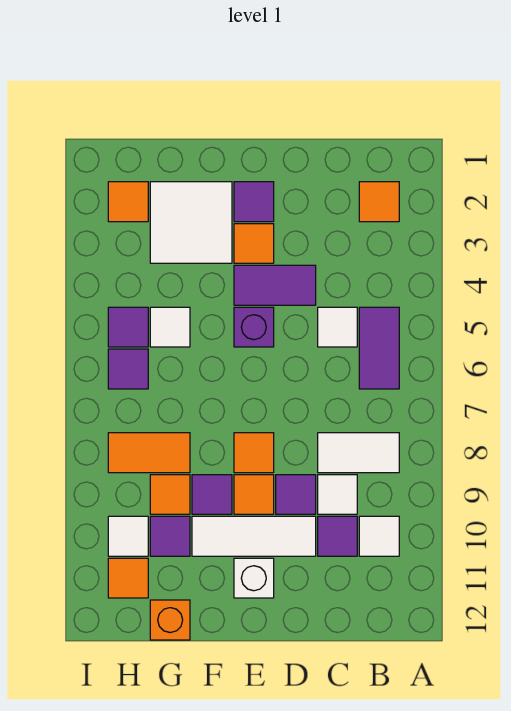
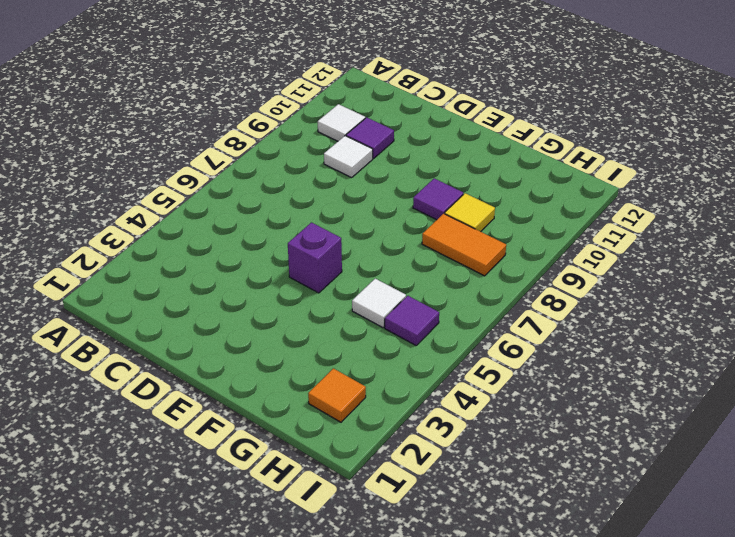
yellow 1x1 tile [445,193,495,232] -> orange 1x1 tile [150,475,190,514]
none -> orange 1x1 tile [359,182,399,222]
none -> purple 1x2 tile [359,307,399,389]
none -> white 1x2 tile [318,433,399,473]

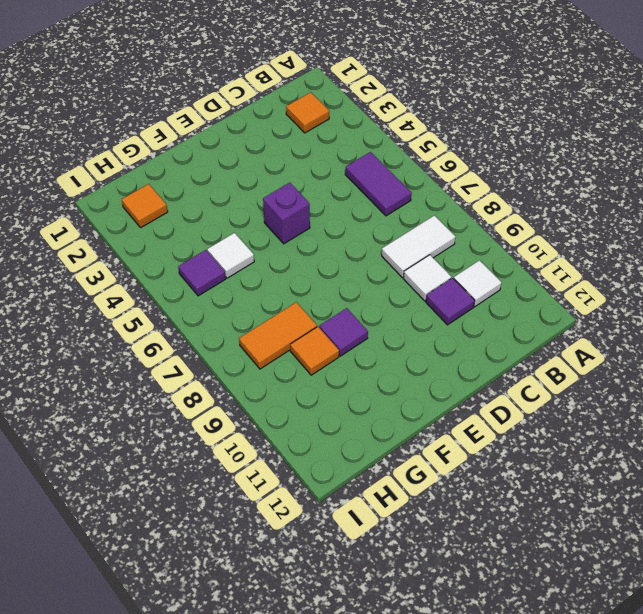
none -> white 1x1 tile [318,307,357,347]
none -> purple 1x2 tile [234,265,316,305]
none -> purple 1x1 tile [276,475,316,514]

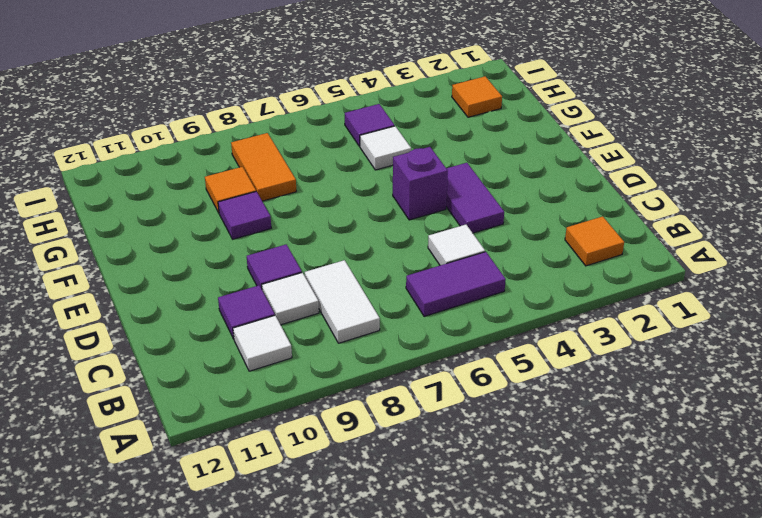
none -> white 1x3 tile [192,516,316,556]
none -> purple 1x1 tile [234,182,274,222]
none -> orange 1x1 tile [234,224,274,263]

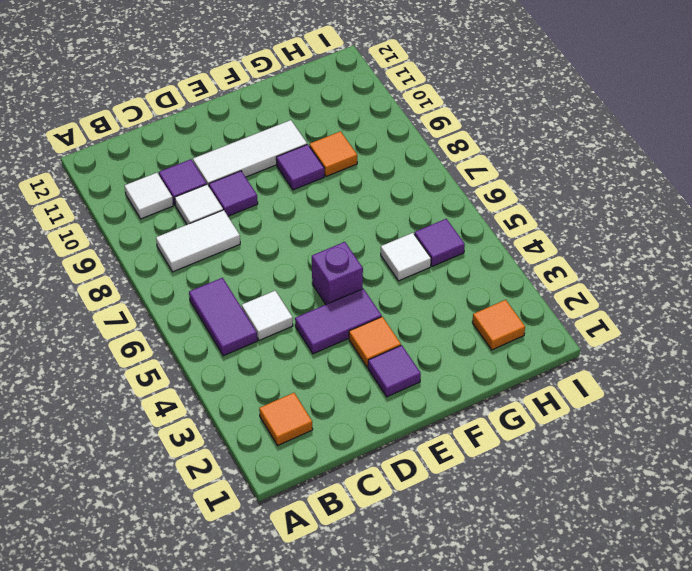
none -> orange 1x1 tile [234,433,274,473]
none -> orange 1x1 tile [234,475,274,514]
none -> white 1x1 brick [234,558,274,598]

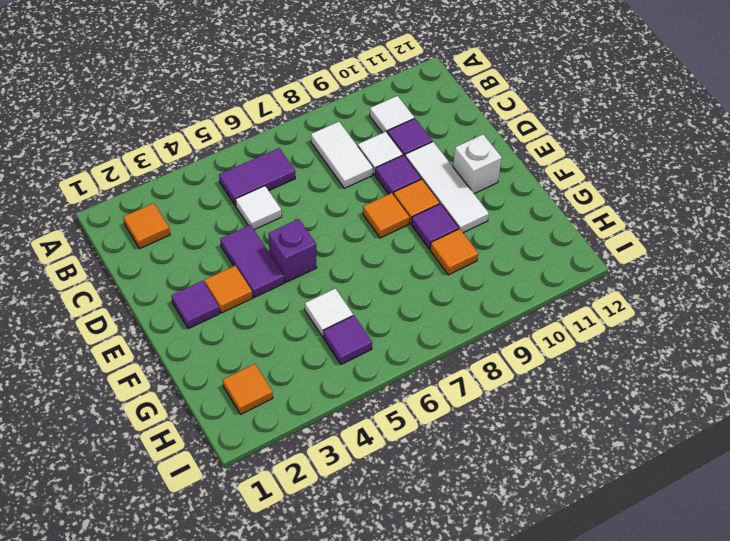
none -> white 2x2 tile [150,182,232,263]
none -> orange 1x2 tile [108,433,190,473]
none -> purple 1x1 tile [150,516,190,556]

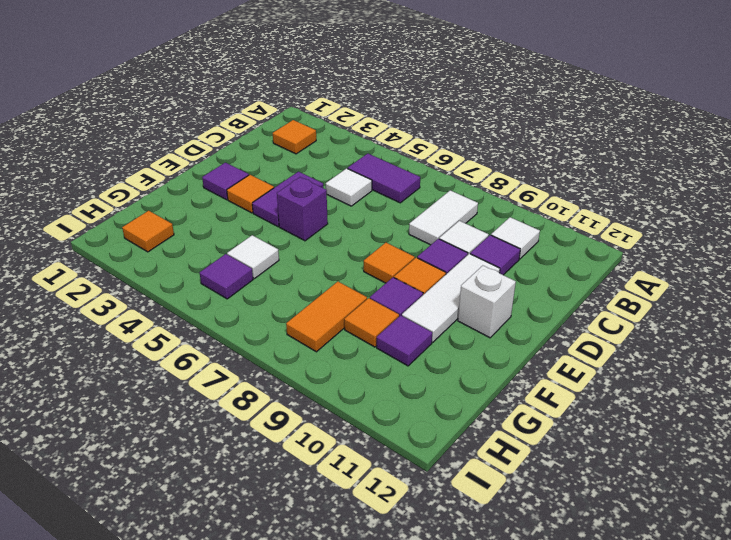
none -> white 2x2 tile [150,182,232,263]
none -> orange 1x1 brick [150,600,190,640]
none -> purple 1x1 tile [108,349,148,389]

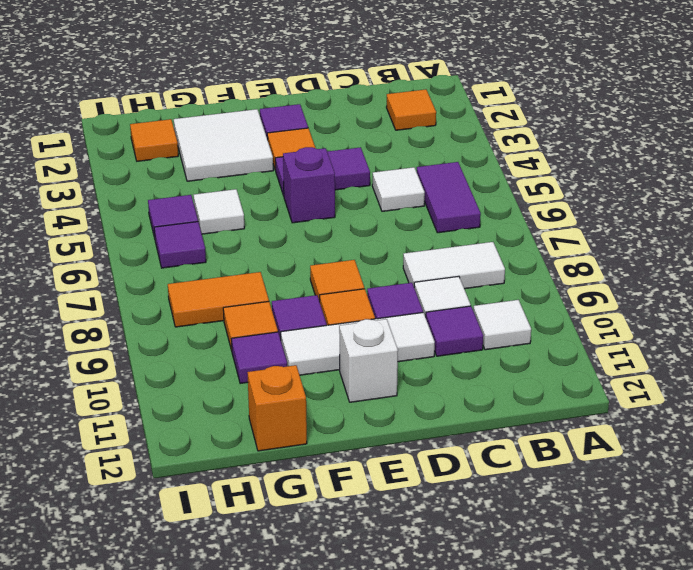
none -> white 1x1 tile [108,516,148,556]
none -> orange 1x1 tile [108,558,148,598]

